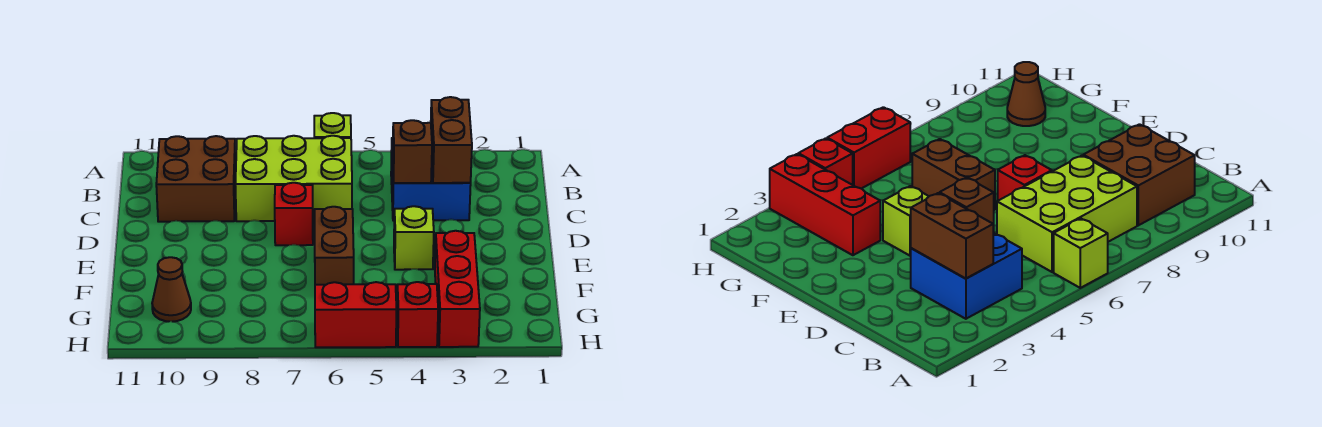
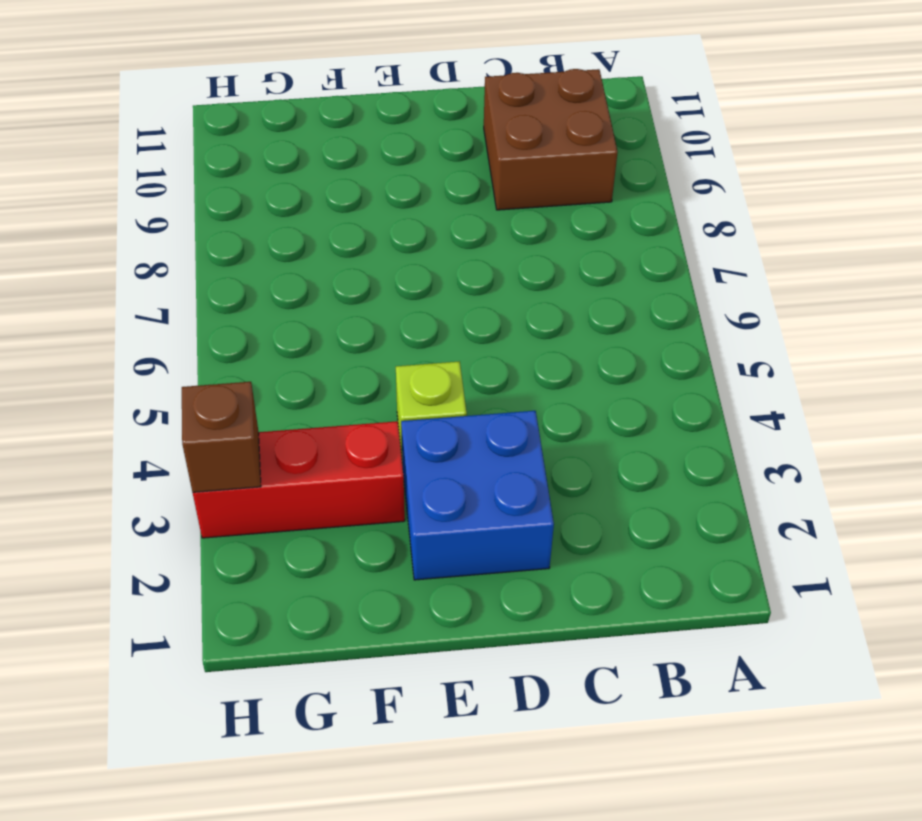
blue 2x2 brick [401,411,554,580] -> blue 2x2 brick moved to [391,138,471,221]
brown 1x1 brick [182,382,261,492] -> brown 1x1 brick moved to [393,120,432,183]
none -> lime 1x1 brick [314,113,351,138]
none -> lime 2x3 brick [235,136,352,221]
none -> red 1x1 brick [275,183,313,245]

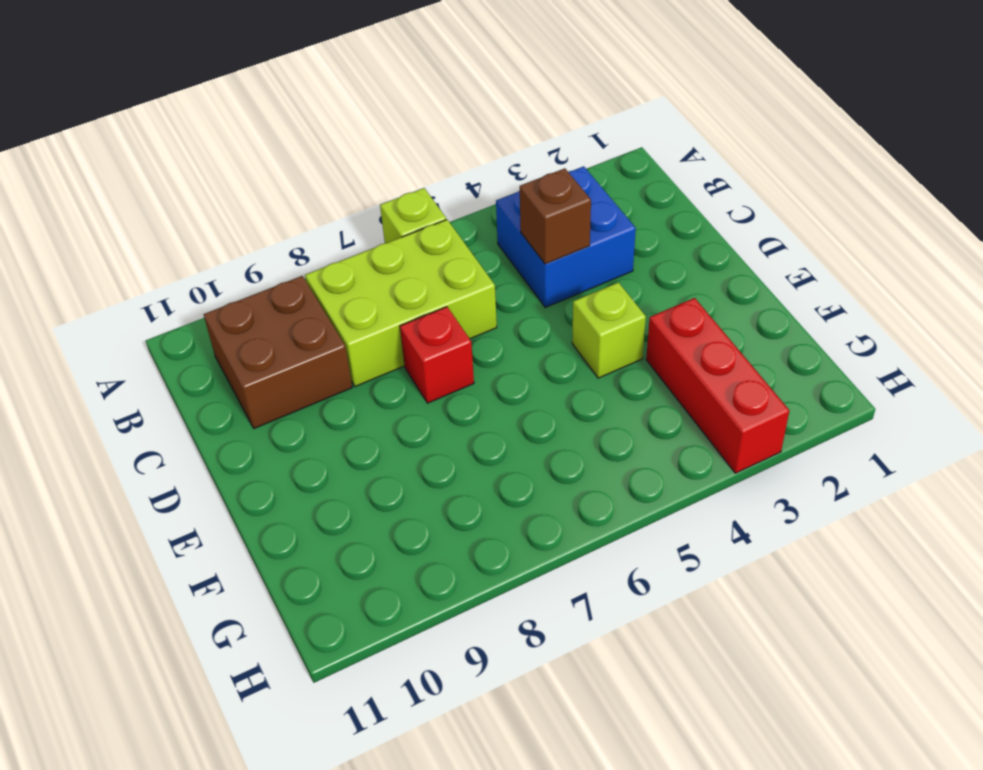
none -> brown 1x2 brick [315,207,354,285]
none -> brown 1x1 cone [152,257,191,322]
none -> red 1x1 brick [397,282,438,347]

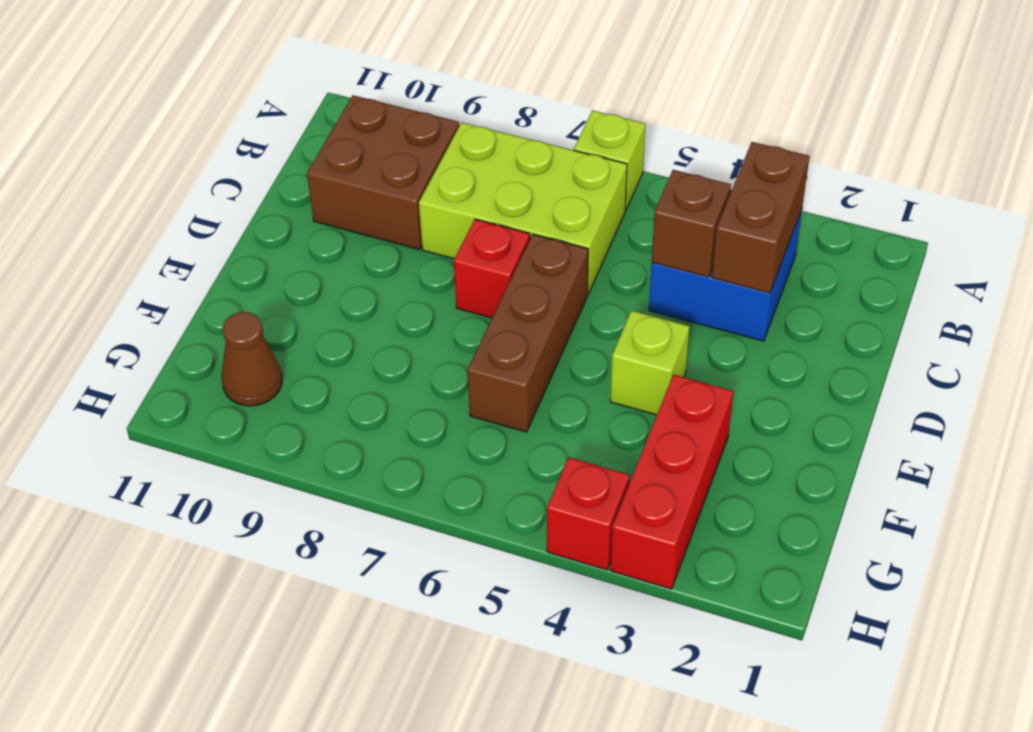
brown 1x3 brick [467,234,588,432] -> brown 1x2 brick [315,207,354,285]
none -> red 1x2 brick [315,282,396,347]

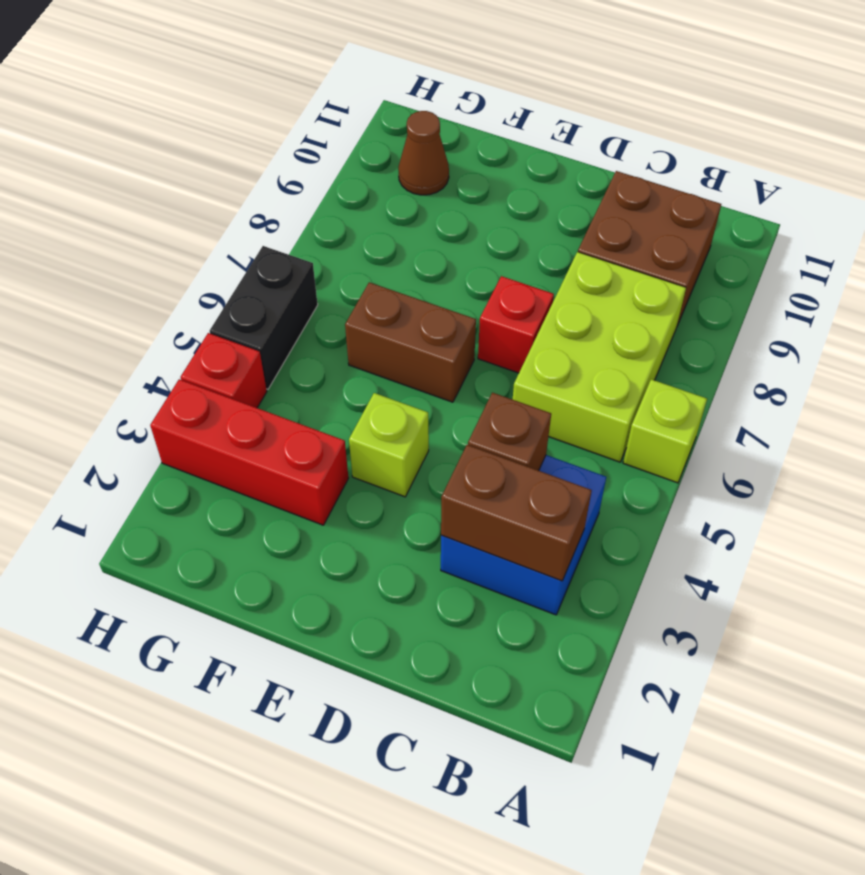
black 1x2 brick [210,246,318,389] -> red 1x2 brick [315,282,396,347]

